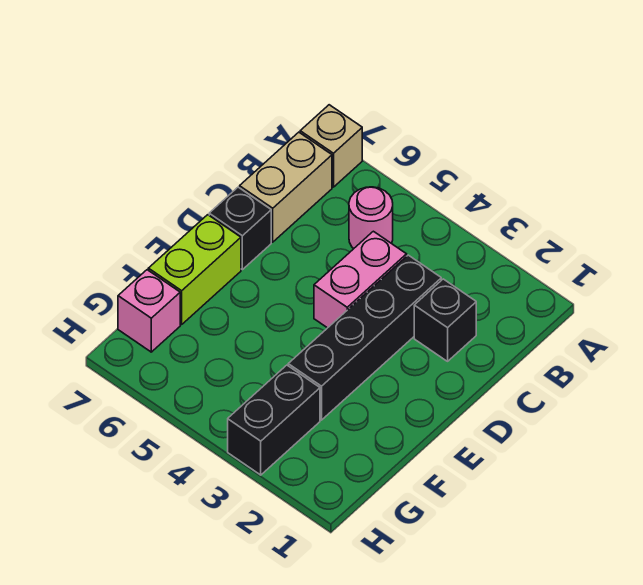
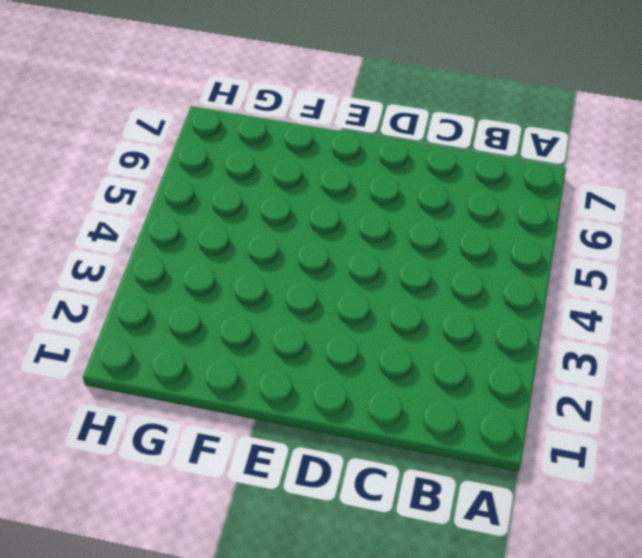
none -> tan 1x1 brick [300,105,362,187]
none -> pink 1x1 round brick [349,187,393,249]

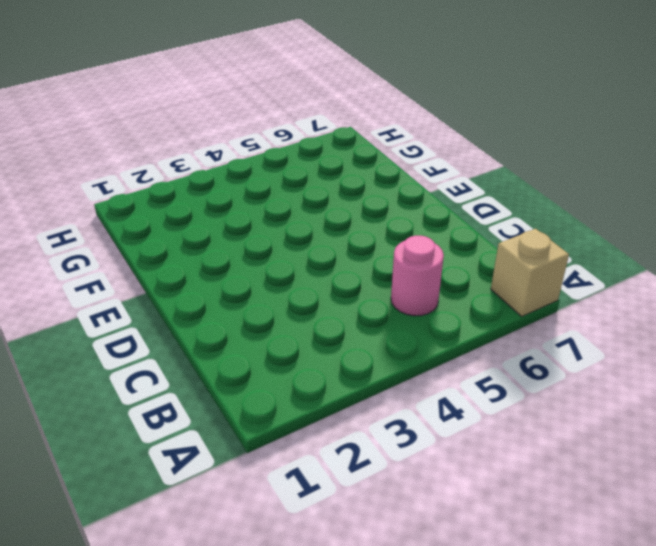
none -> tan 1x2 brick [240,132,332,242]
none -> black 1x1 brick [414,279,476,361]

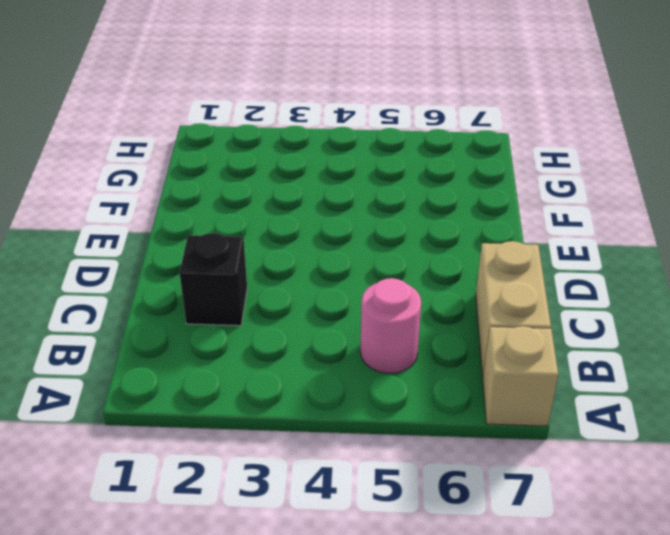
none -> black 1x4 brick [288,255,441,420]
none -> pink 1x2 brick [314,231,407,328]

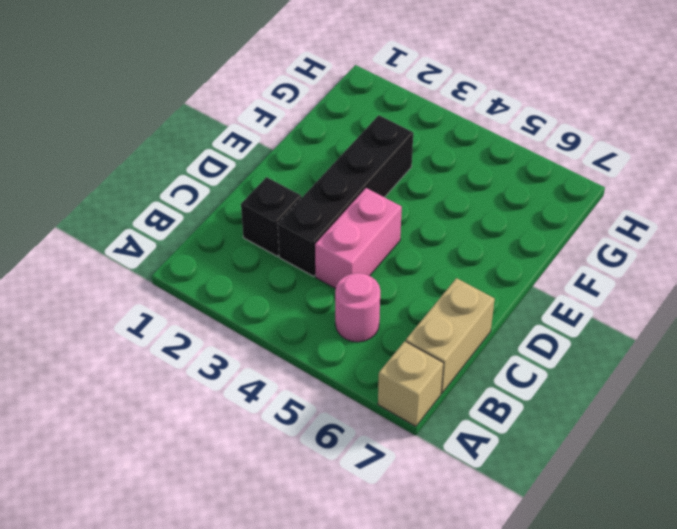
none -> black 1x1 brick [209,187,271,270]
none -> lime 1x2 brick [148,215,241,324]

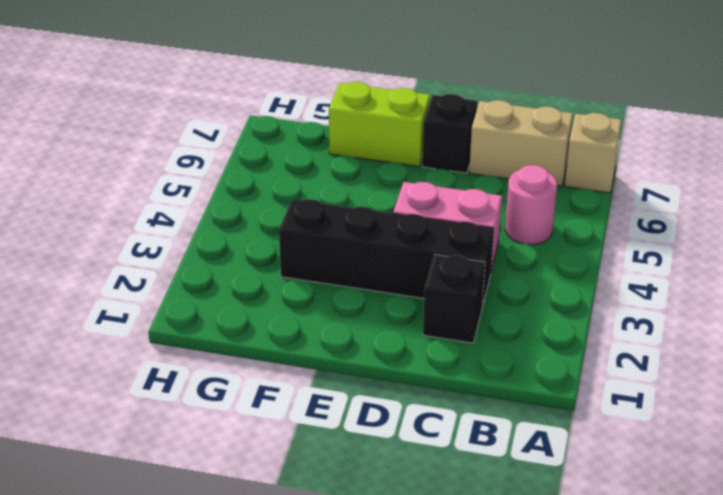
none -> black 1x2 brick [228,365,320,475]
none -> pink 1x1 brick [118,270,180,352]

